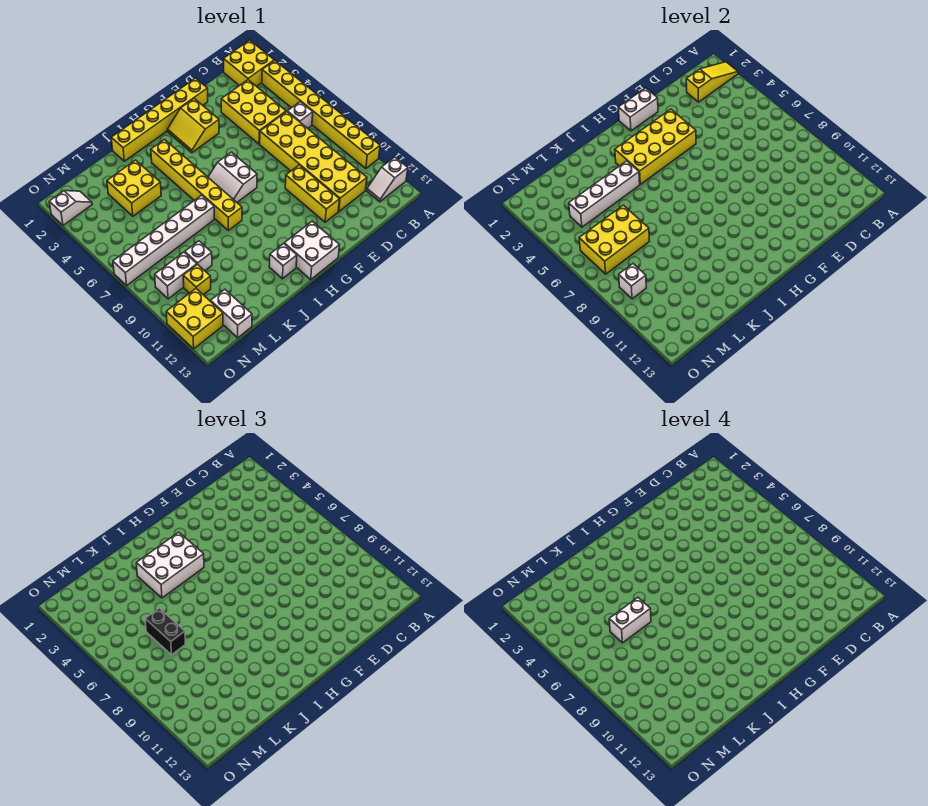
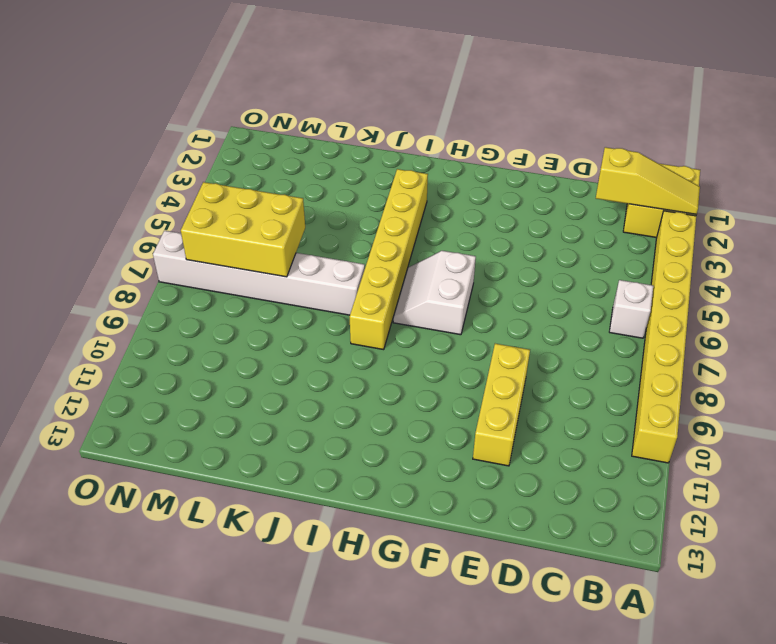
none -> white 1x2 slope [367,157,408,202]
none -> yellow 2x3 brick [221,80,286,144]
none -> yellow 2x6 brick [260,112,367,211]
none -> yellow 1x6 brick [111,78,208,161]

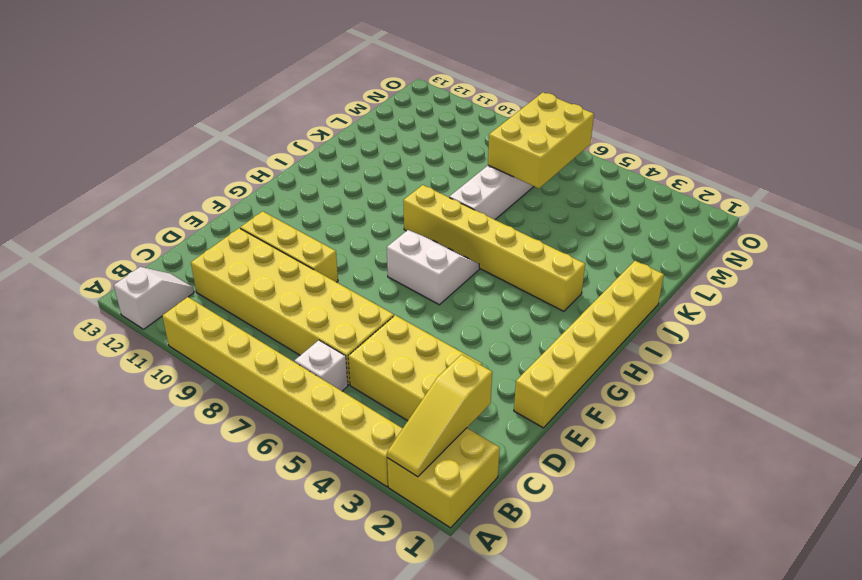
none -> yellow 2x2 slope [167,99,219,153]
none -> white 2x2 brick [284,221,339,279]
none -> white 1x1 brick [269,244,297,279]
none -> yellow 2x2 brick [107,160,161,216]

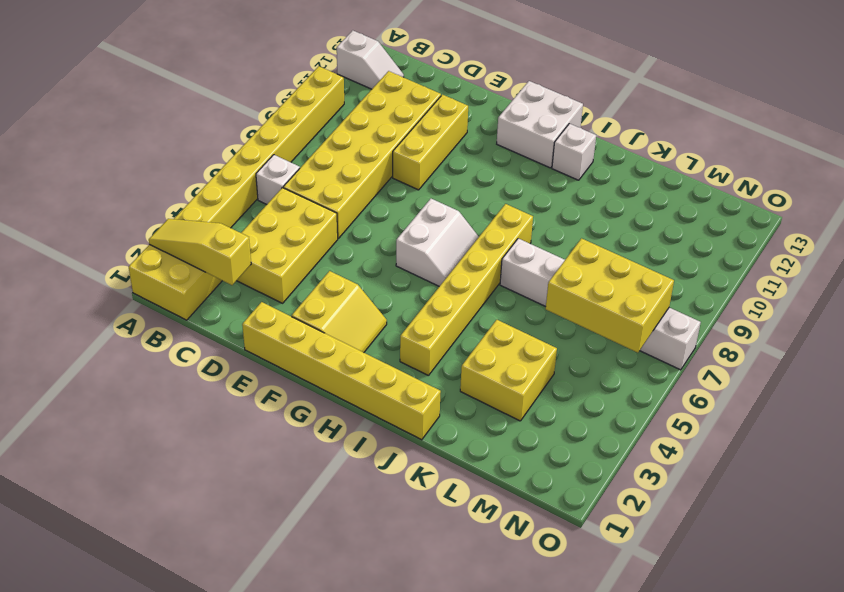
none -> white 1x1 brick [185,241,212,271]
none -> white 1x2 brick [155,252,197,299]
none -> yellow 1x1 brick [183,264,211,295]
none -> white 1x2 brick [211,289,252,338]

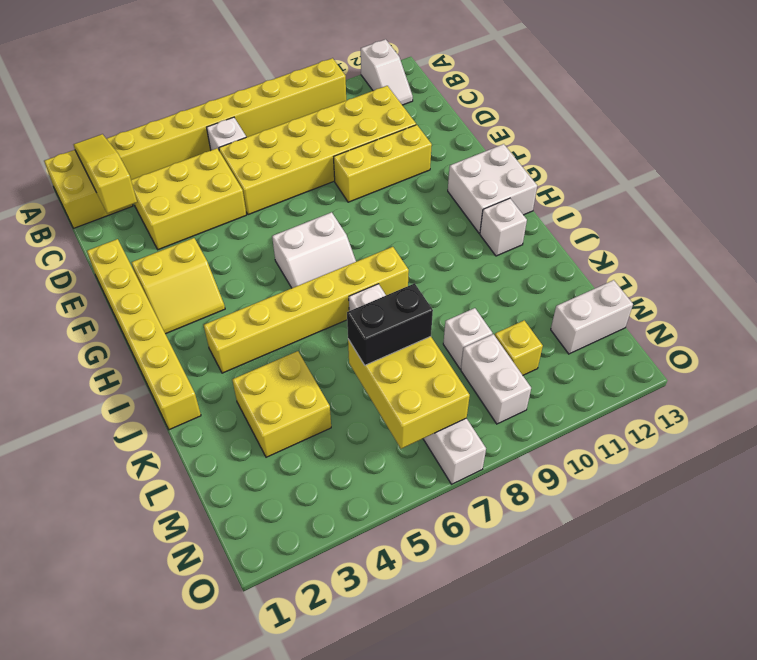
none -> white 1x2 slope [49,191,92,225]
none -> yellow 2x2 brick [166,289,223,349]
none -> white 1x2 brick [618,88,658,131]
none -> yellow 2x4 brick [615,109,696,184]

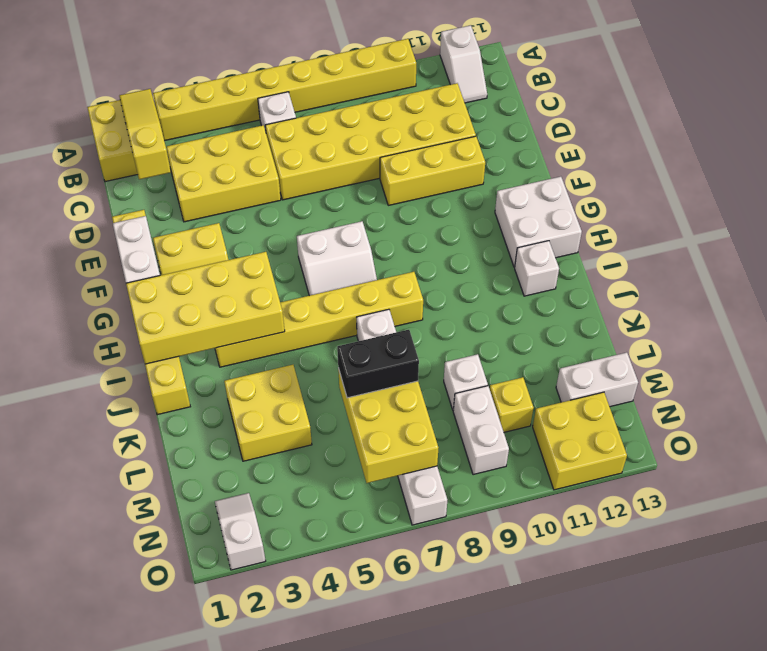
yellow 2x4 brick [126,252,285,364] -> yellow 2x4 brick turned to [615,109,696,184]
none -> white 1x4 brick [569,161,640,227]
none -> white 1x1 brick [619,264,646,299]
none -> white 2x3 brick [136,532,204,598]
none -> white 1x2 brick [609,598,651,643]

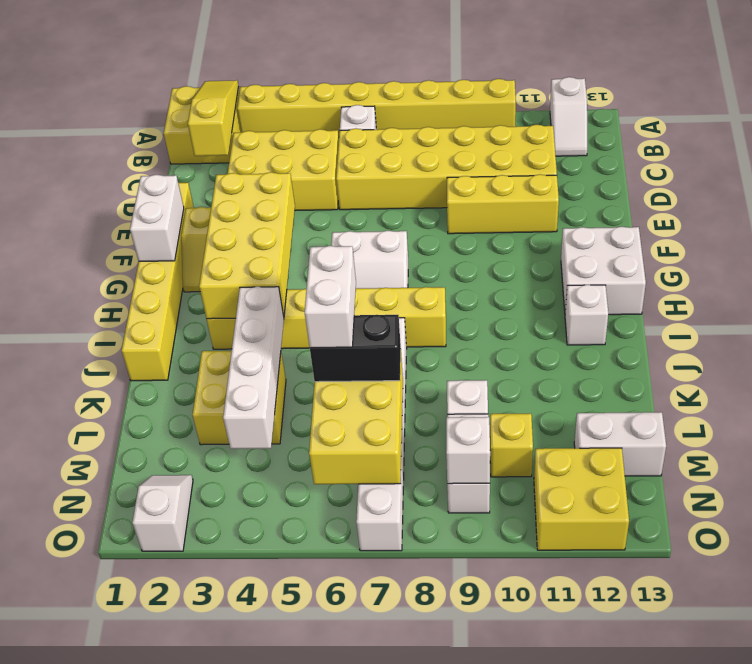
none -> white 2x3 brick [136,532,204,598]

